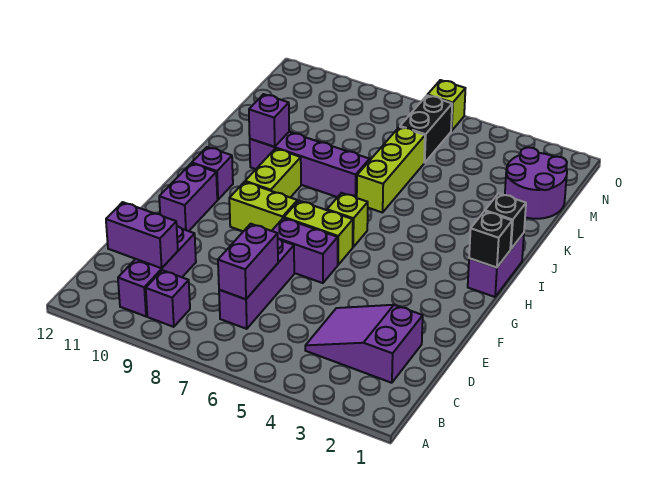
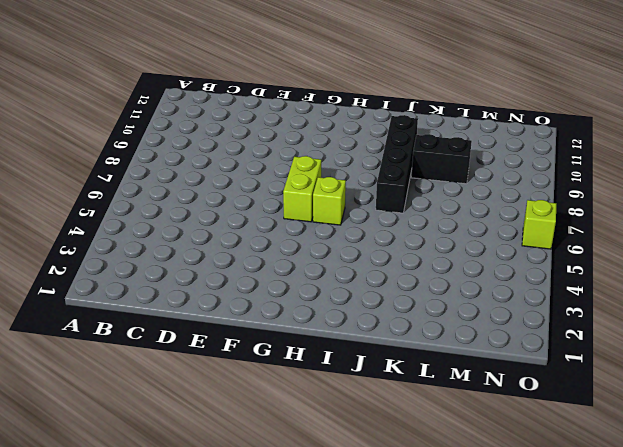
black 1x4 brick [376,115,418,213] -> purple 1x4 brick [250,132,370,198]
black 1x2 brick [411,134,472,184] -> black 1x2 brick moved to [400,95,452,163]
none -> purple 1x1 brick [146,270,190,327]
none -> purple 1x3 brick [118,226,196,316]
none -> purple 2x3 slope [305,305,423,383]

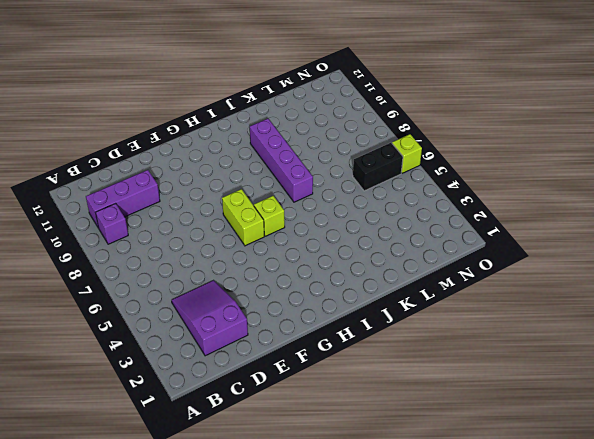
none -> purple 1x3 brick [219,239,294,329]
none -> purple 1x2 brick [272,218,338,283]
none -> purple 1x2 brick [159,163,217,231]

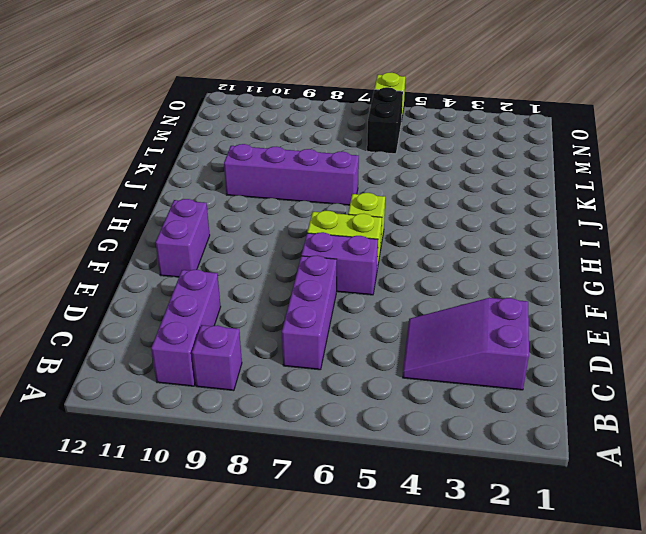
none -> lime 1x2 brick [229,182,297,231]
none -> purple 1x2 brick [468,233,524,297]
none -> lime 1x2 brick [245,149,301,197]

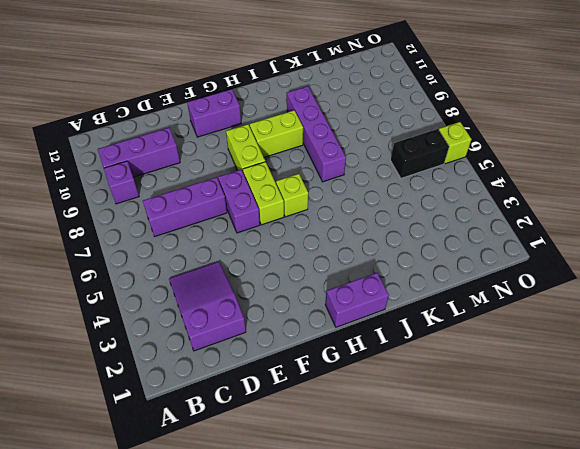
none -> purple 1x1 brick [192,147,233,200]
none -> lime 1x3 brick [357,127,425,213]
none -> purple 2x2 round brick [505,147,567,219]

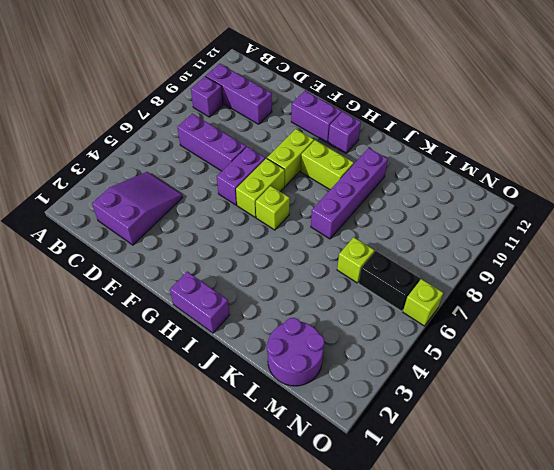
lime 1x1 brick [337,237,374,283] -> lime 1x3 brick [357,127,425,213]
none -> purple 1x2 brick [218,224,278,299]
none -> purple 1x2 brick [106,202,178,268]
none -> black 1x1 brick [469,211,512,268]

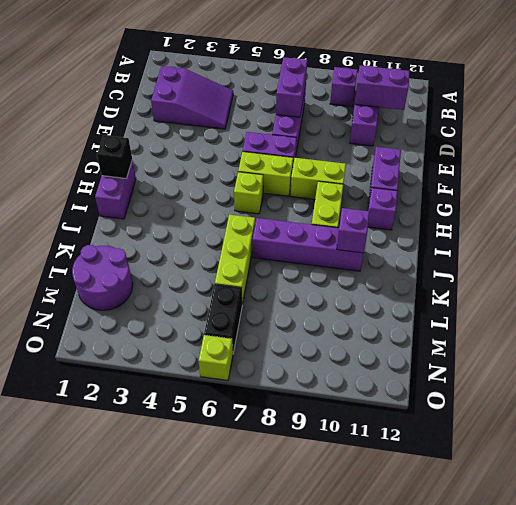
none -> black 1x1 brick [485,194,526,249]

